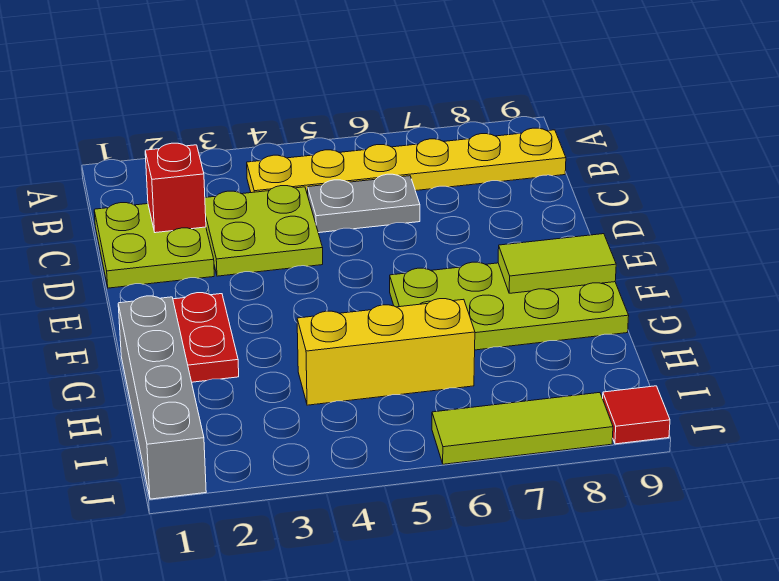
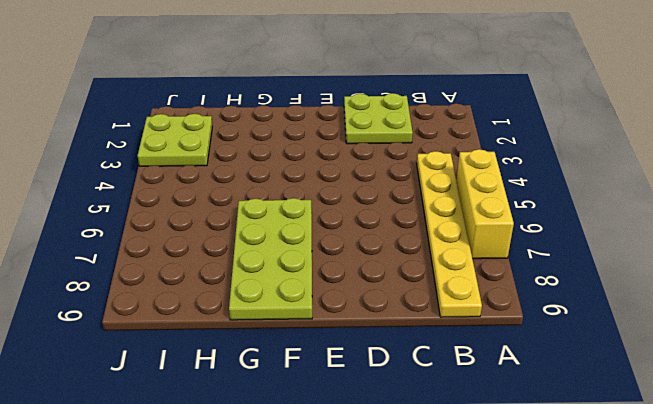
yellow 1x3 brick [456,149,514,259] -> yellow 1x3 brick moved to [297,299,475,405]
lime 2x2 plate [138,114,212,166] -> lime 2x2 plate moved to [205,186,323,276]
none -> grey 1x2 plate [308,174,420,233]
none -> red 1x2 plate [173,293,239,382]
none -> grey 1x4 brick [118,296,206,499]

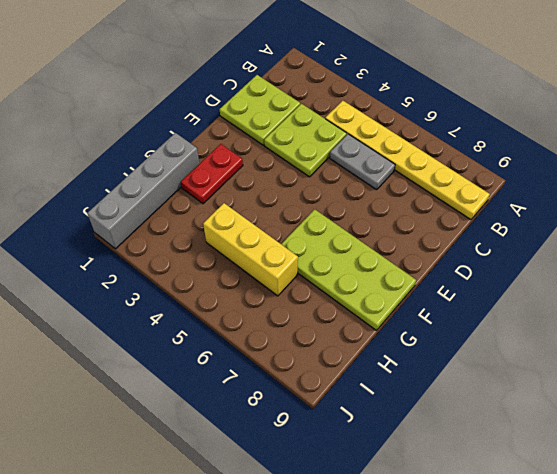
none -> lime 1x3 tile [432,393,613,464]
none -> red 1x1 tile [603,386,670,444]
none -> red 1x1 brick [145,143,206,233]

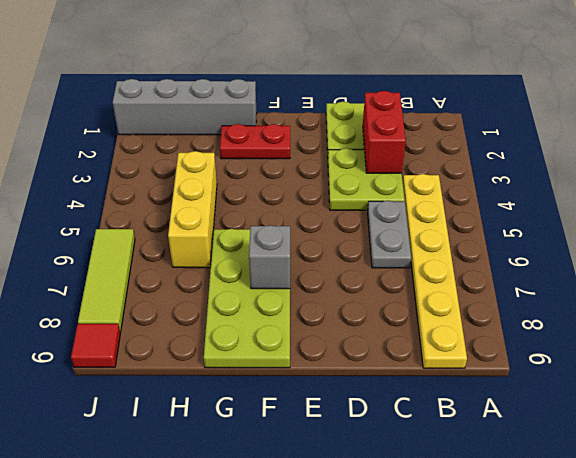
red 1x2 brick [363,91,406,173] -> red 1x1 brick [145,143,206,233]
grey 1x1 brick [249,225,290,289] -> none
none -> lime 1x2 tile [498,234,616,293]

